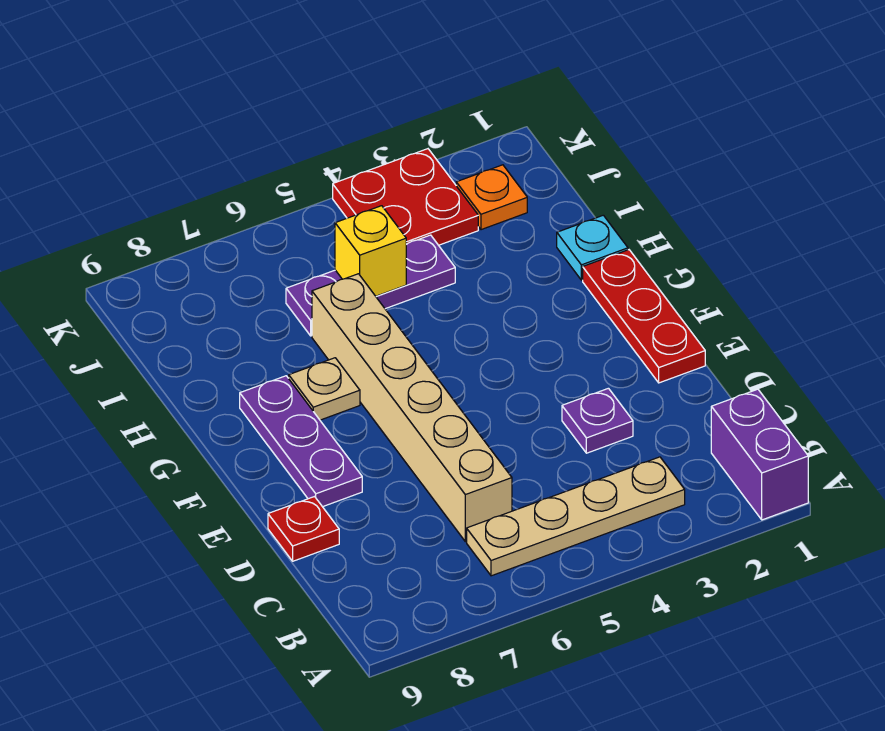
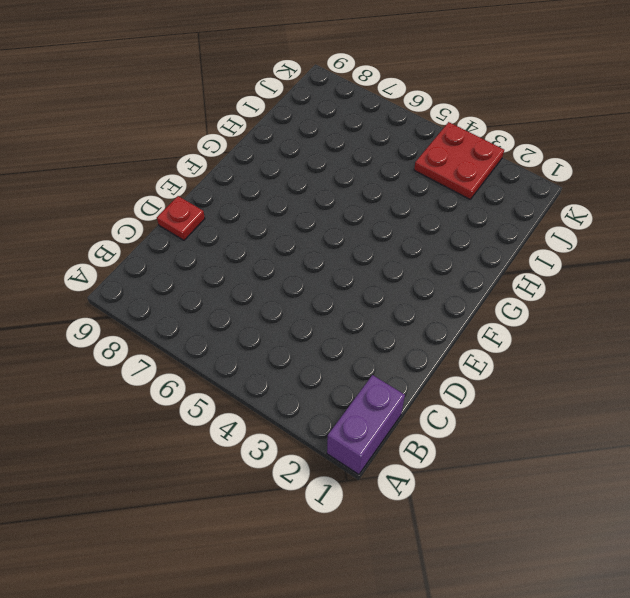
none -> tan 1x4 plate [467,457,685,576]
none -> tan 1x6 brick [312,274,512,542]
none -> purple 1x1 plate [562,388,633,453]

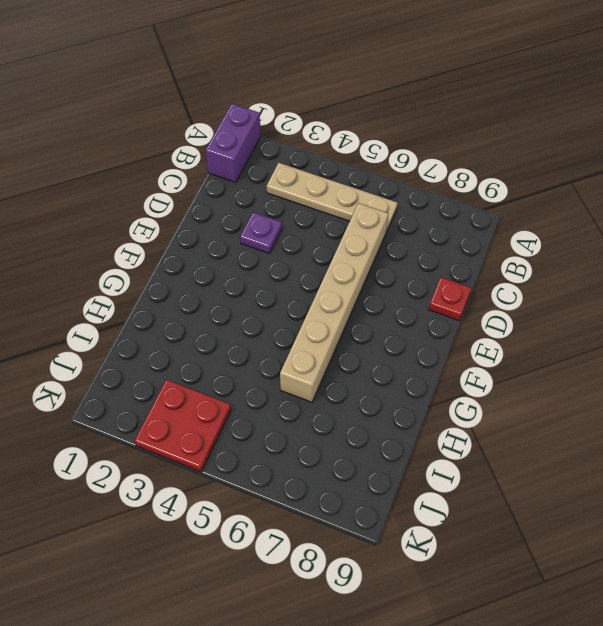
none -> red 1x3 plate [583,250,705,383]
none -> purple 1x3 plate [240,376,362,507]
none -> tan 1x1 plate [289,358,360,420]

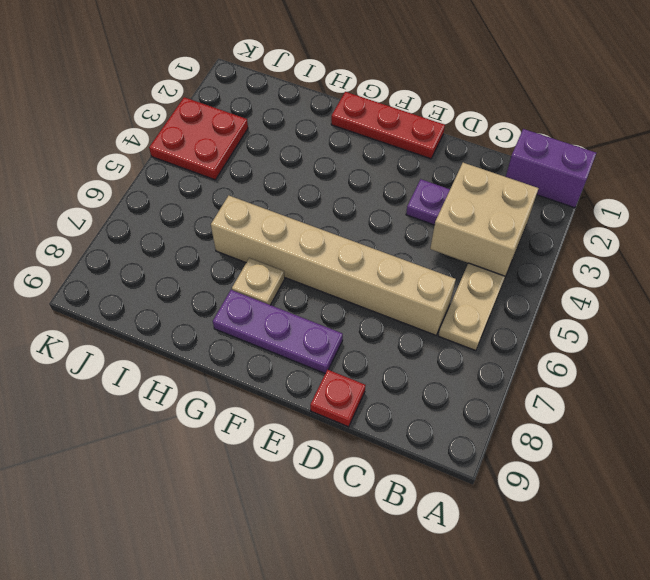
tan 2x2 brick [430,163,539,276] -> none
none -> cyan 1x1 plate [557,215,628,280]
none -> purple 1x3 plate [286,235,455,336]
none -> orange 1x1 plate [456,165,527,230]

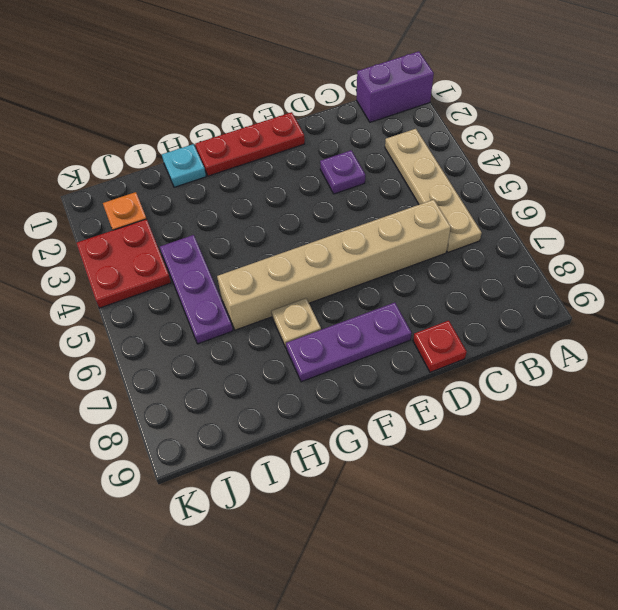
none -> yellow 1x1 brick [335,206,406,296]

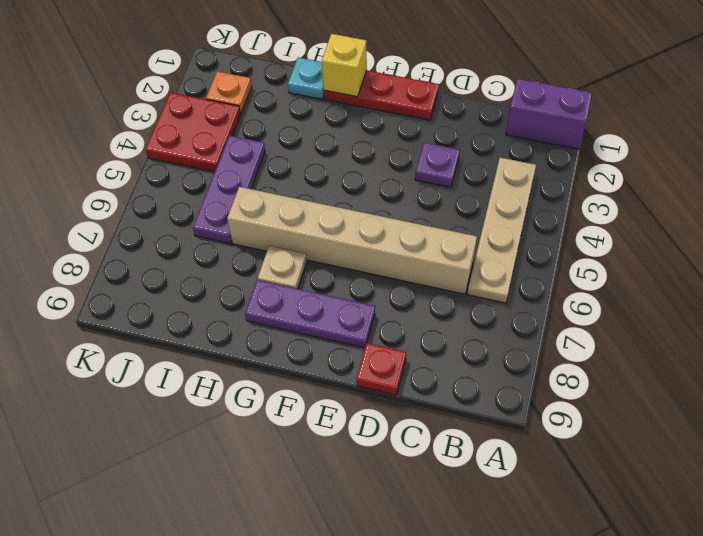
yellow 1x1 brick [322,34,367,97] -> yellow 1x1 brick moved to [335,206,406,296]

